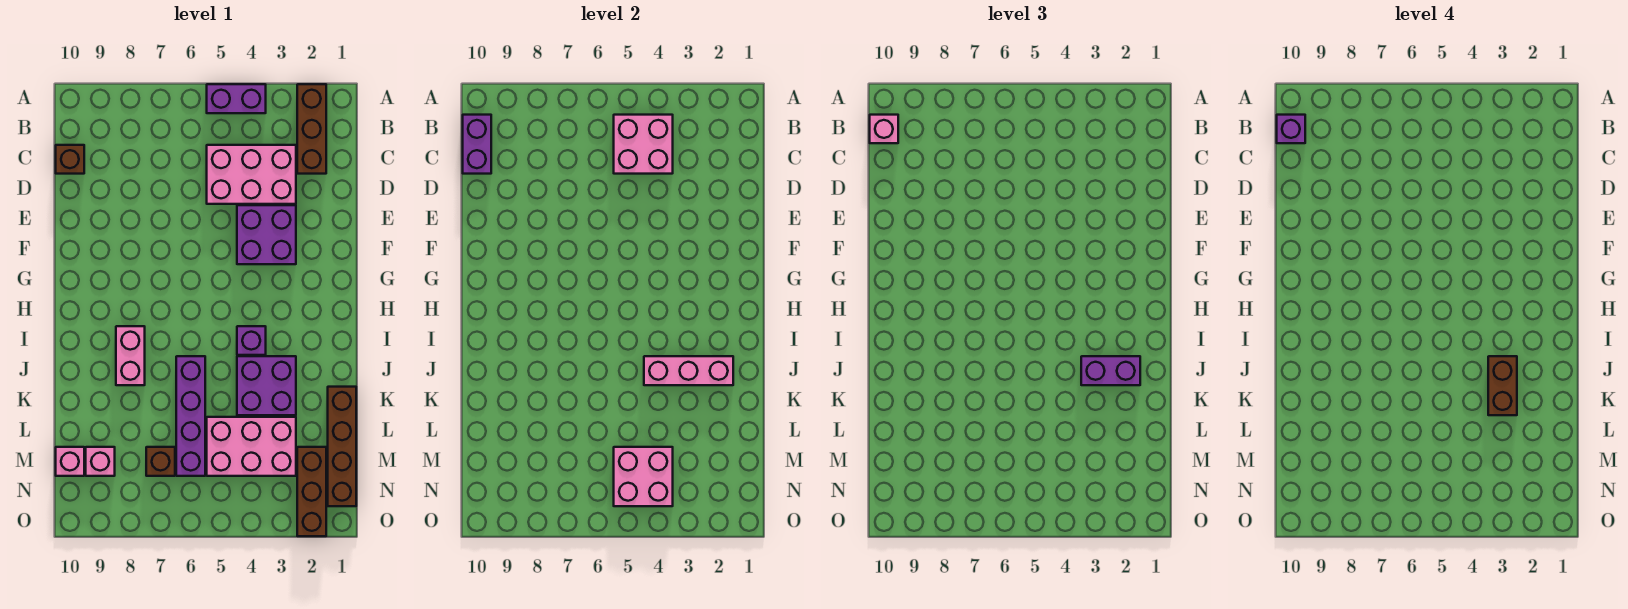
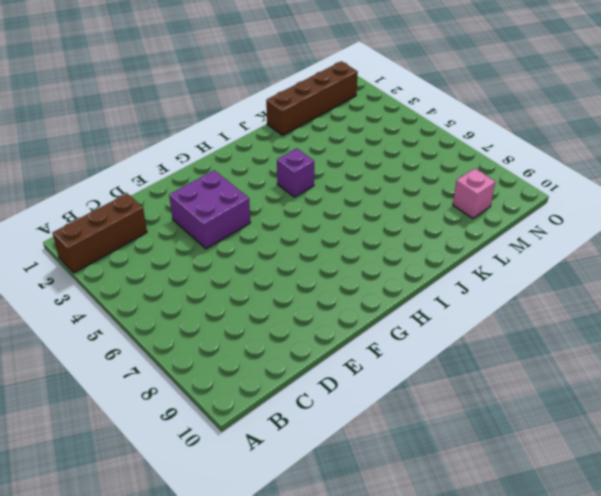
none -> purple 1x2 brick [207,84,266,113]
none -> pink 2x3 brick [207,145,296,204]
none -> brown 1x1 brick [56,145,84,174]

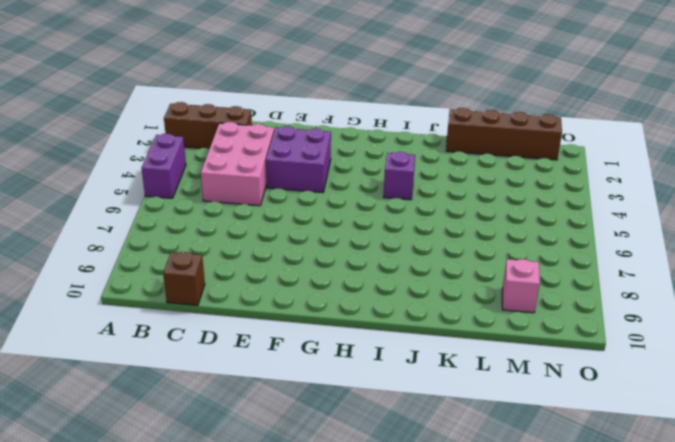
none -> pink 1x2 brick [116,326,145,385]
none -> purple 2x2 brick [237,356,296,415]
none -> purple 1x4 brick [176,356,205,476]

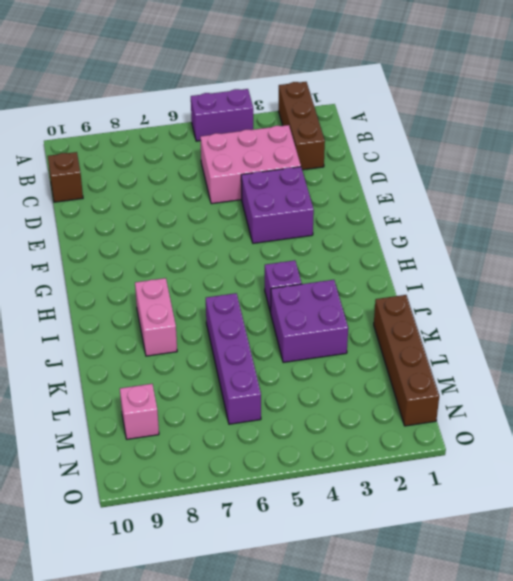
none -> pink 2x3 brick [207,417,296,476]
none -> brown 1x3 brick [297,447,326,536]
none -> brown 1x1 brick [146,447,175,476]

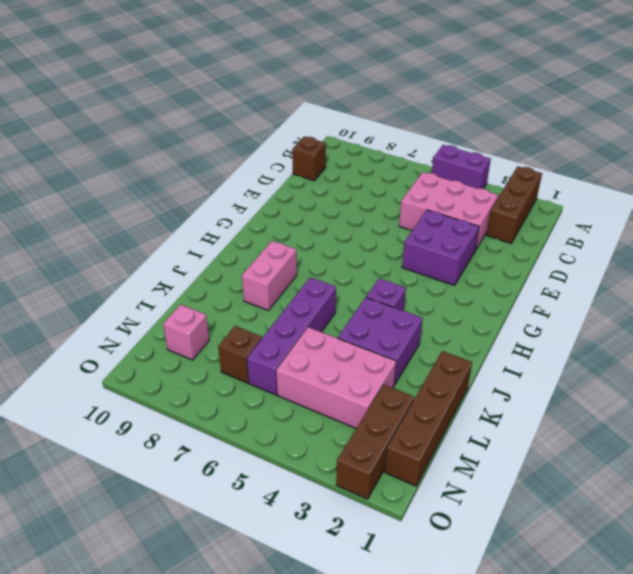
none -> pink 1x1 brick [56,447,84,476]
none -> pink 2x2 brick [614,115,673,174]
none -> purple 1x2 brick [463,115,491,174]

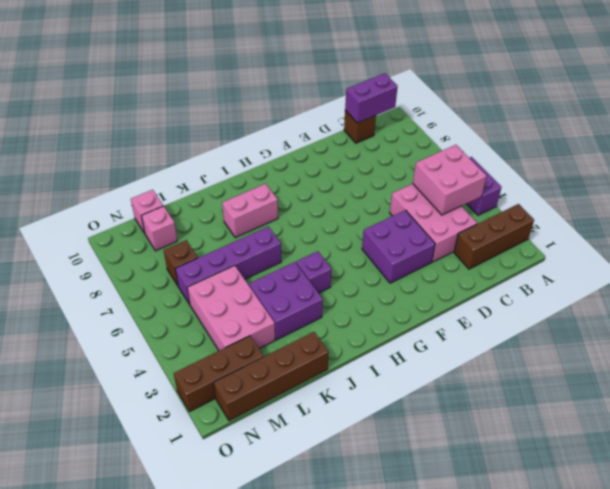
none -> pink 1x3 brick [644,356,733,385]
none -> pink 2x2 brick [614,447,673,506]
none -> pink 1x1 brick [870,115,898,143]

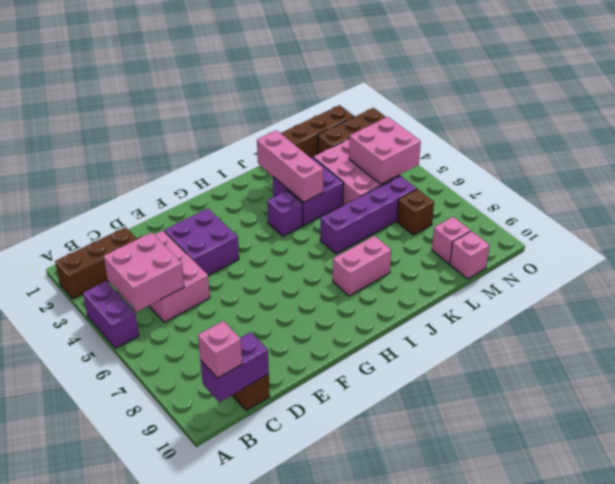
none -> purple 1x2 brick [1081,356,1140,385]
none -> purple 1x1 brick [1277,115,1305,143]
none -> brown 1x2 brick [1488,356,1517,415]

